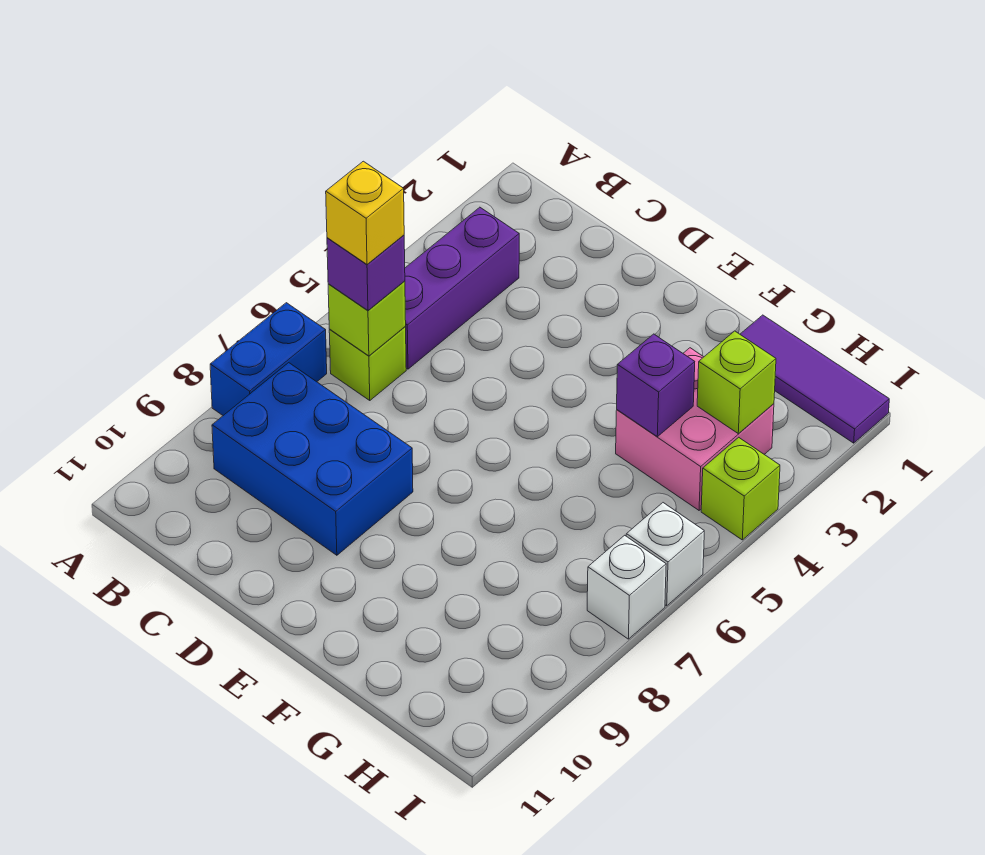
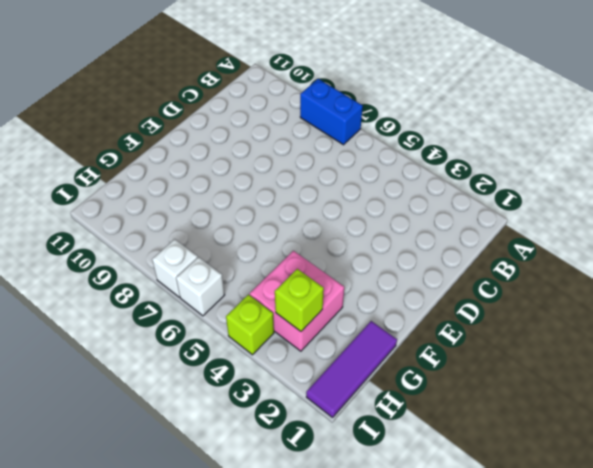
none -> purple 1x3 brick [405,207,519,369]
none -> lime 1x1 brick [329,327,406,400]
none -> blue 2x3 brick [212,363,413,555]

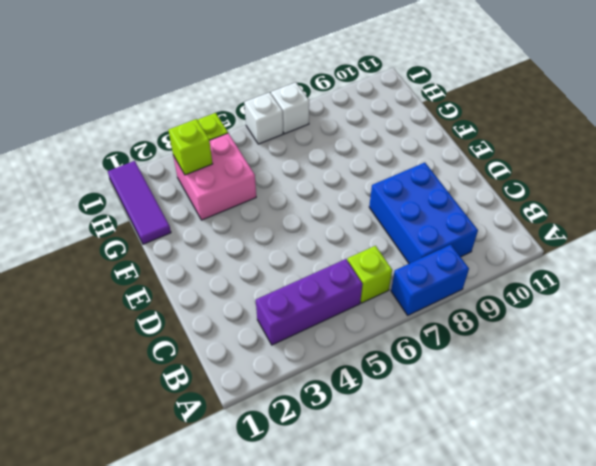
none -> lime 1x1 brick [328,281,406,356]
none -> purple 1x1 brick [617,334,695,437]
none -> purple 1x1 brick [327,235,405,310]

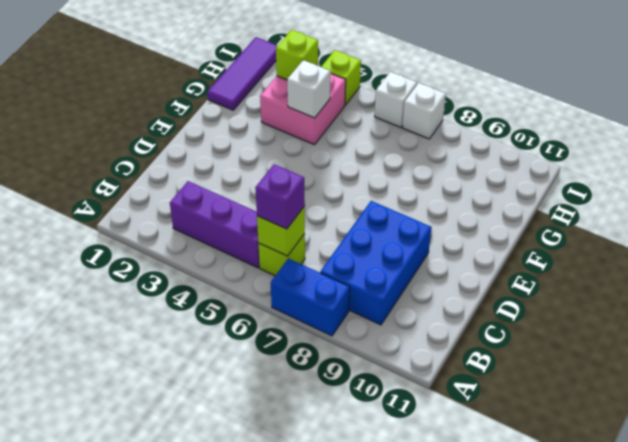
white 1x1 brick [287,60,330,118] -> purple 1x1 brick [617,334,695,437]
none -> yellow 1x1 brick [326,161,404,264]

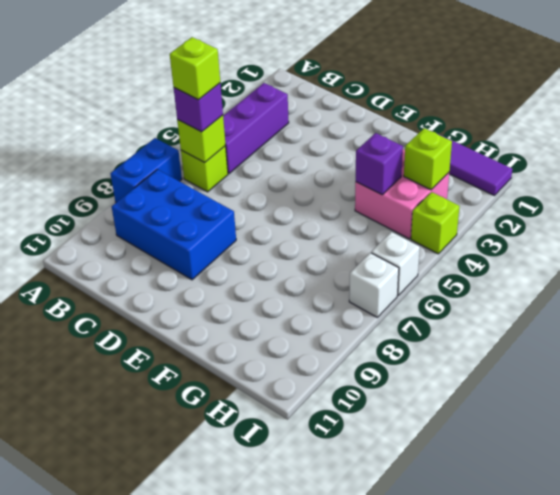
lime 1x1 brick [170,37,220,100] -> yellow 1x1 brick [326,161,404,264]

